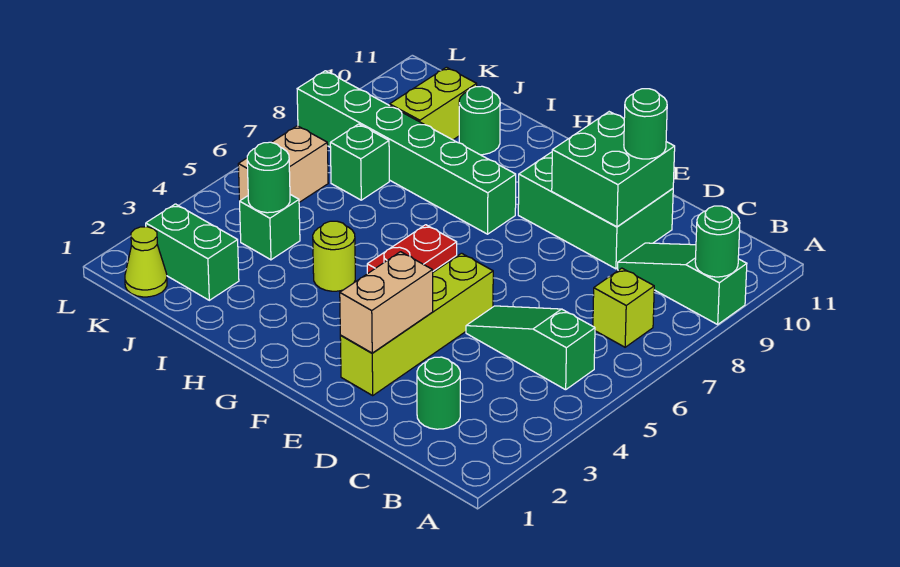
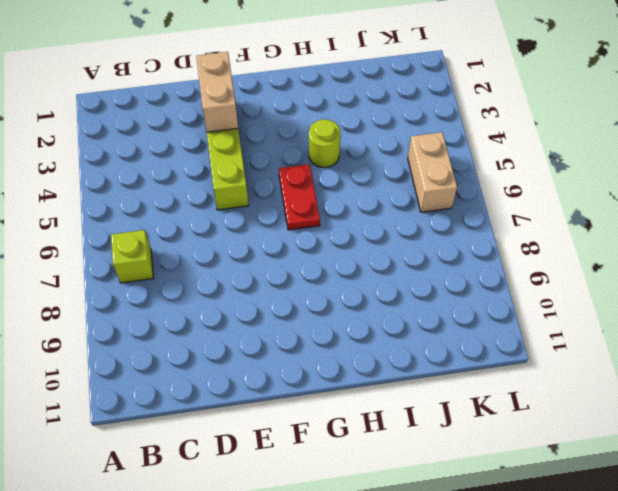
none -> green 1x3 slope [618,243,747,324]
none -> green 1x3 slope [466,306,595,390]
none -> green 1x1 round brick [417,357,460,429]

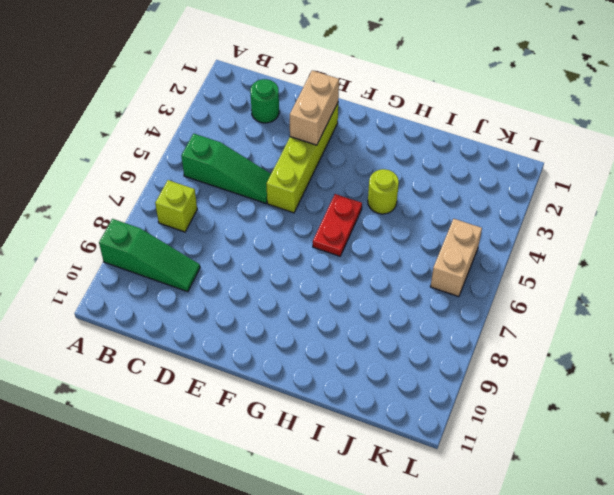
none -> green 2x3 brick [518,152,673,269]
none -> green 1x6 brick [297,71,516,234]
none -> green 1x1 round brick [459,86,500,155]

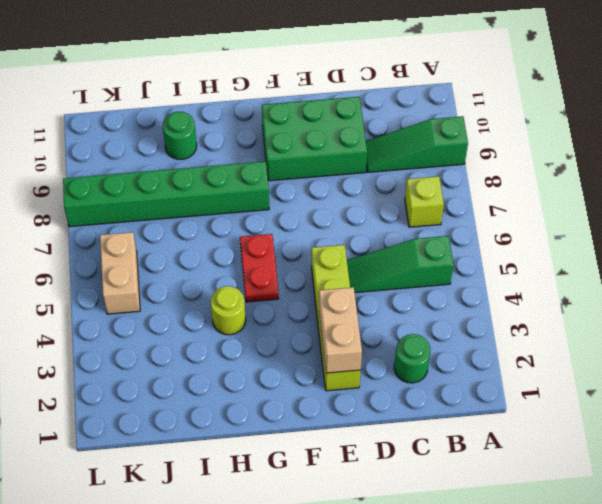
none -> green 1x2 brick [146,204,239,300]
none -> green 1x1 brick [240,195,300,260]
none -> green 1x1 brick [330,124,389,200]

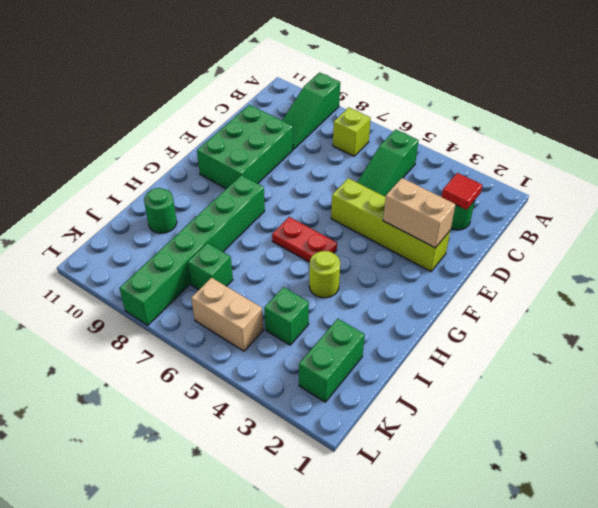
red 1x1 tile [442,173,482,210] -> none
none -> lime 1x2 brick [390,67,477,140]
none -> lime 1x1 cone [125,227,167,297]
none -> green 1x1 round brick [695,206,740,277]

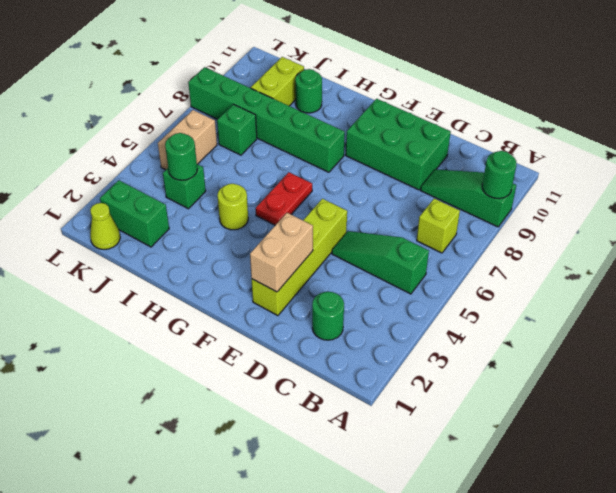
none -> green 2x2 brick [552,112,675,227]
none -> green 1x1 round brick [624,89,667,159]

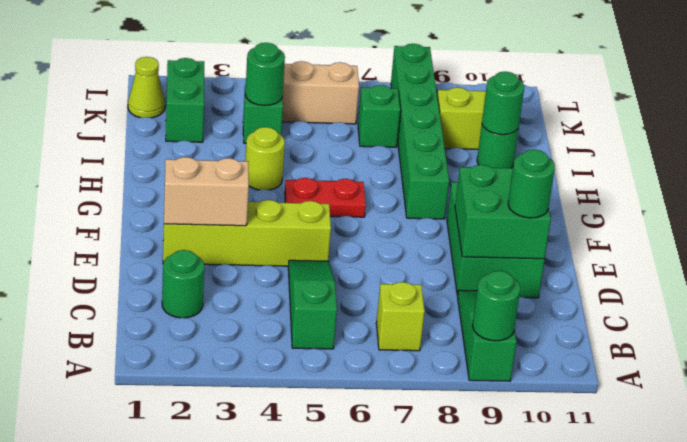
green 1x1 round brick [482,72,524,135] -> none

